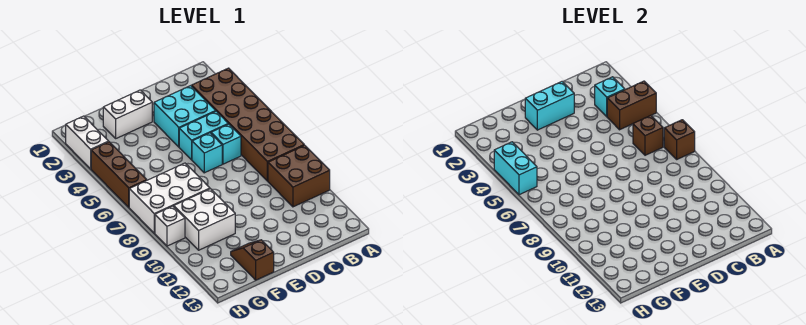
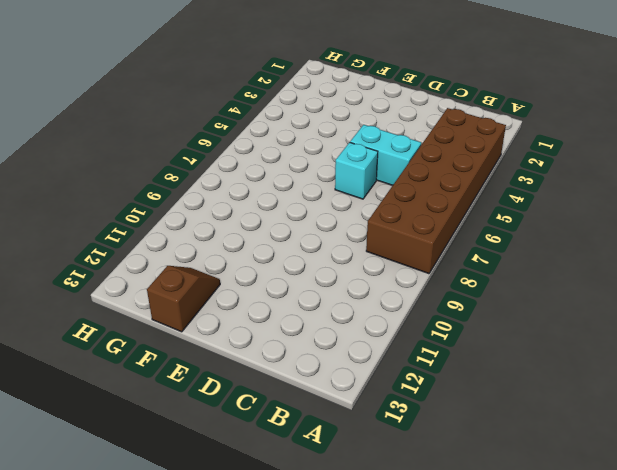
none -> brown 2x2 brick [268,145,330,207]
none -> cyan 2x2 brick [154,86,215,147]
none -> cyan 1x1 brick [211,124,241,164]

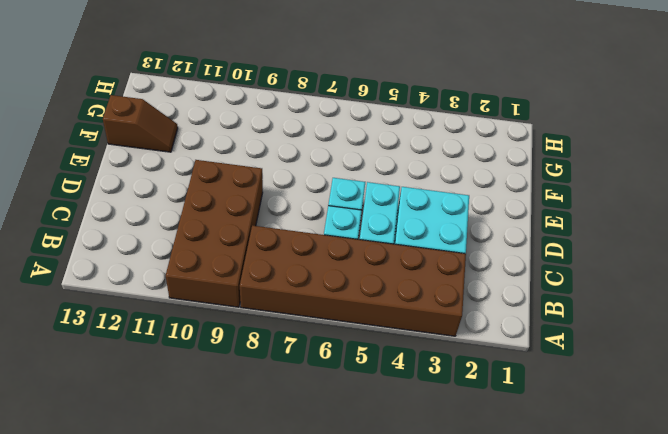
brown 2x4 brick [166,160,263,307] -> brown 2x2 brick [268,145,330,207]
none -> white 1x2 brick [103,90,152,138]
none -> white 2x3 brick [129,163,210,233]
none -> white 2x2 brick [174,189,235,250]

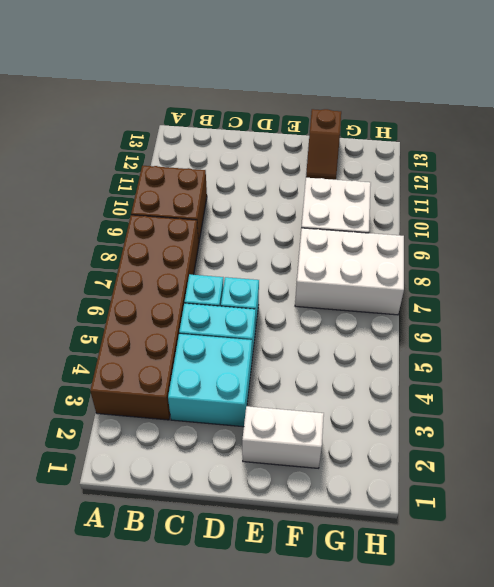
none -> white 1x2 brick [66,116,109,169]
none -> brown 1x3 brick [91,142,147,207]
none -> white 1x1 brick [155,206,185,246]

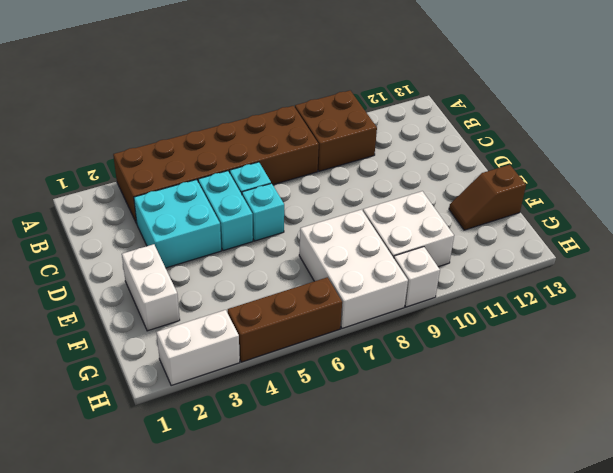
none -> brown 1x2 brick [607,81,656,130]
none -> brown 1x1 brick [664,120,695,159]
none -> cyan 1x1 brick [595,77,625,117]

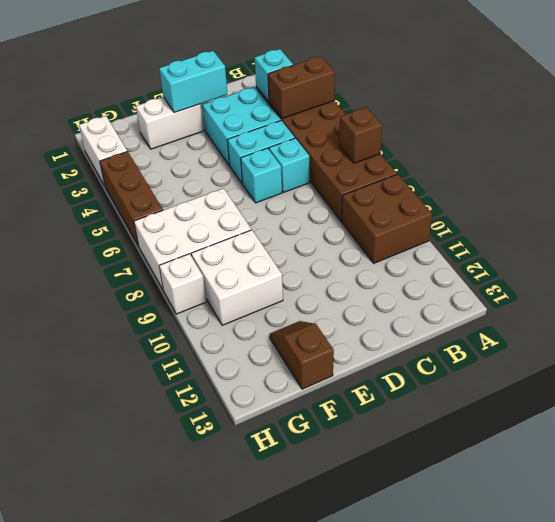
none -> brown 1x1 brick [633,115,663,155]
none -> cyan 1x2 brick [494,142,537,195]

